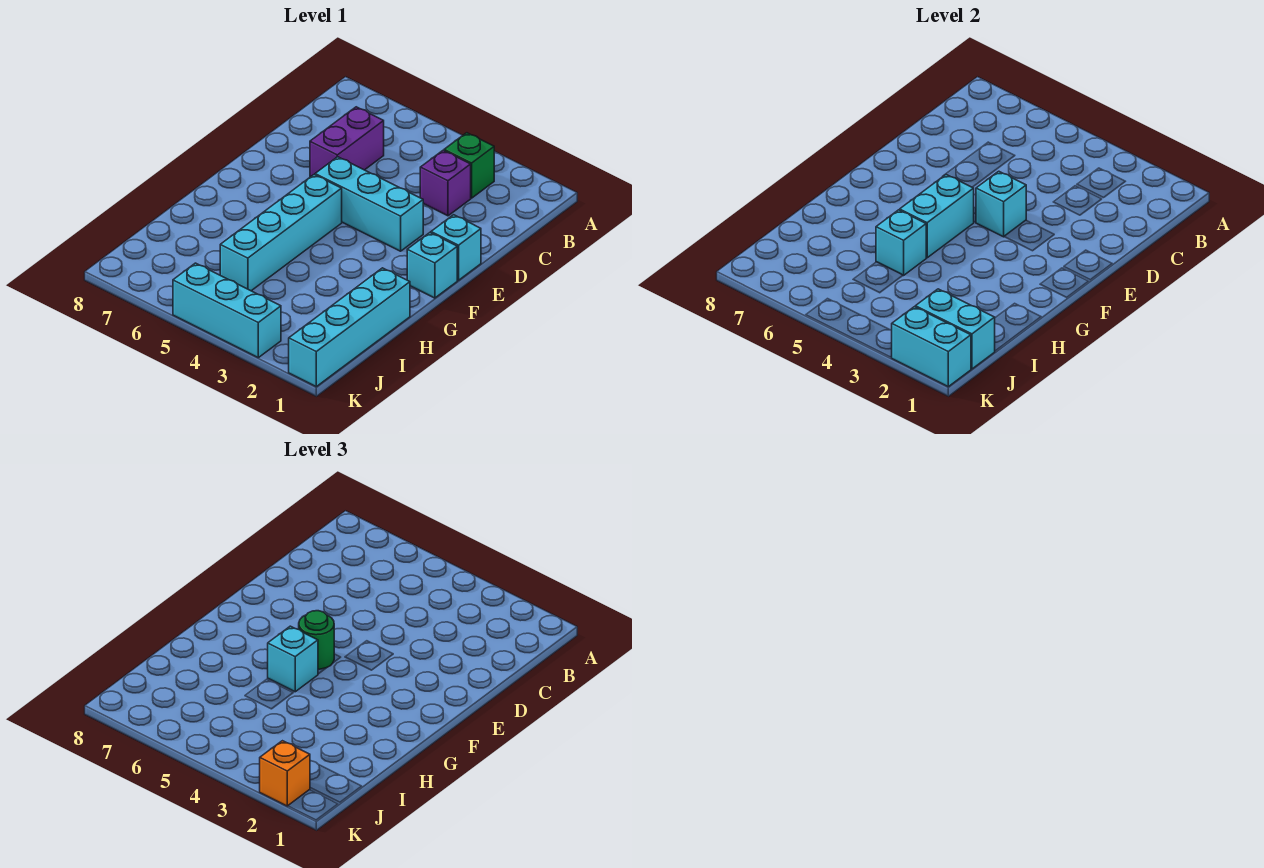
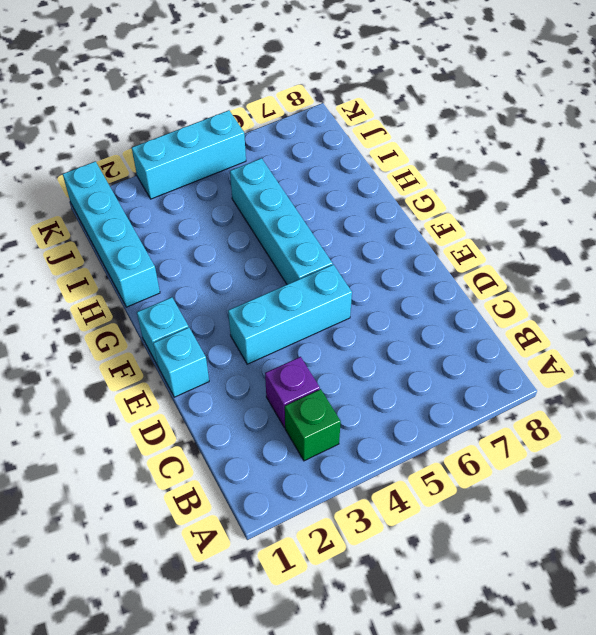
none -> purple 1x2 brick [310,107,384,177]
none -> cyan 1x1 brick [976,171,1026,237]
none -> cyan 1x2 brick [900,175,974,258]

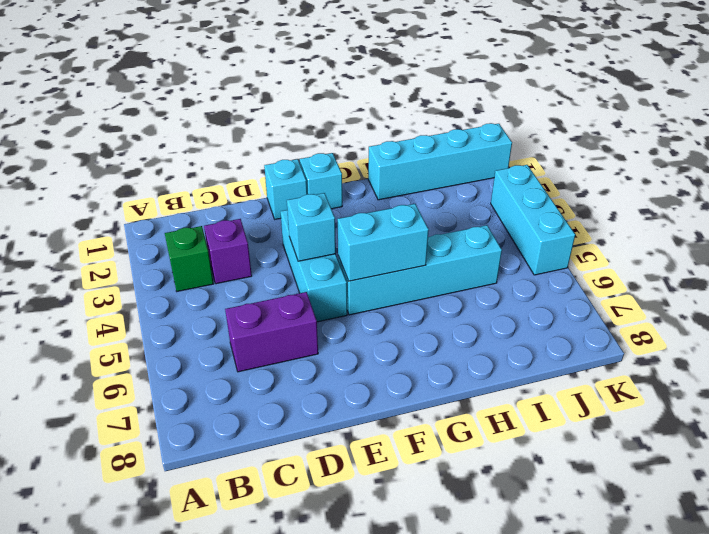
none -> cyan 1x1 brick [876,210,927,275]
none -> cyan 1x2 brick [916,289,995,369]
none -> cyan 1x2 brick [892,307,971,387]

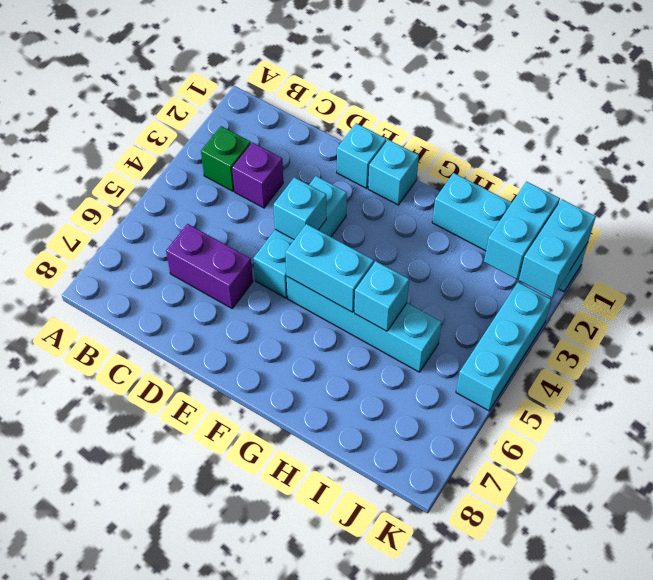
none -> green 1x1 round brick [299,611,334,669]
none -> cyan 1x1 brick [268,626,318,692]
none -> orange 1x1 brick [260,741,310,806]

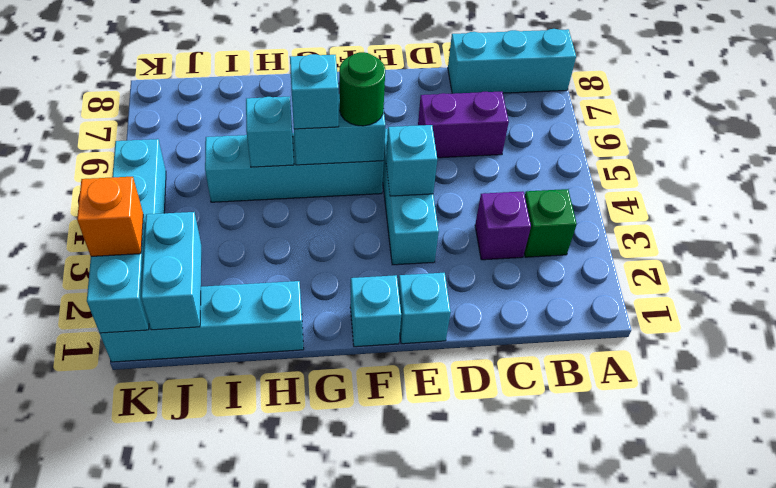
cyan 1x3 brick [448,29,576,94] -> none

